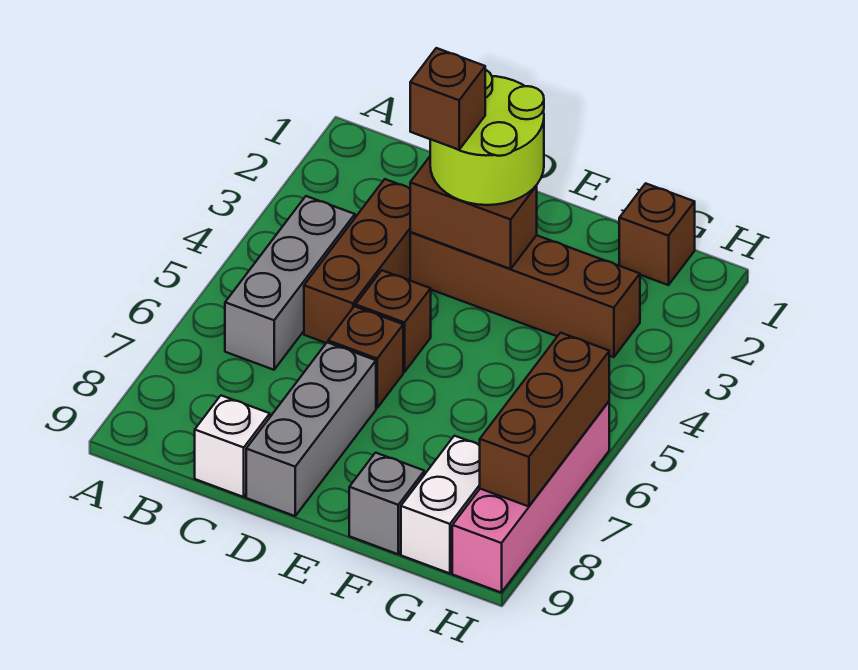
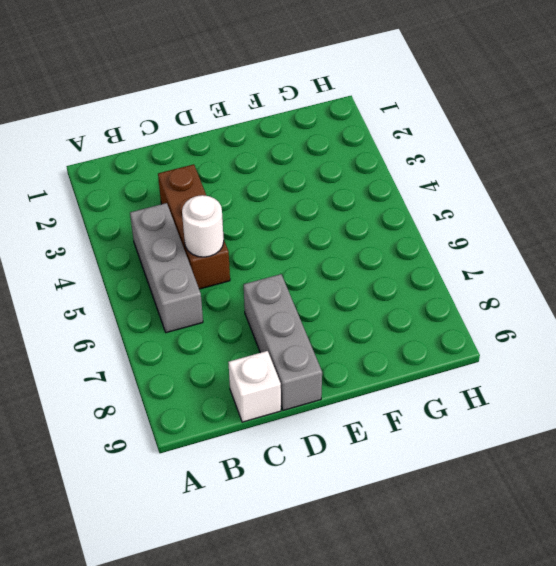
white 1x1 round brick [182,195,224,257] -> none
none -> brown 1x4 brick [410,232,640,357]
none -> brown 1x1 brick [356,270,431,372]
none -> brown 1x1 brick [328,306,403,408]

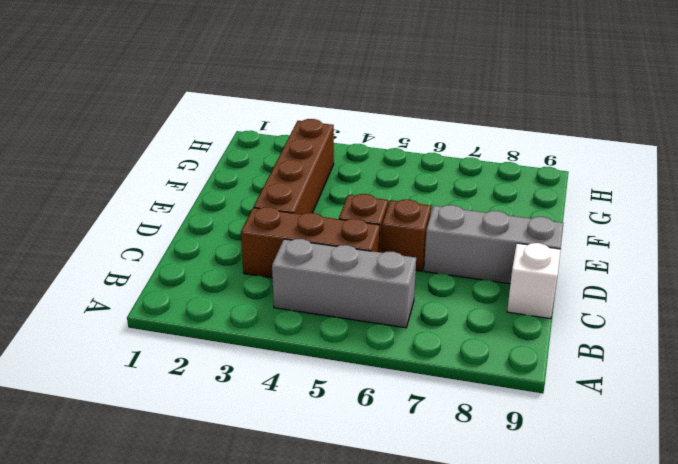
none -> grey 1x1 brick [349,453,424,554]
none -> brown 1x1 brick [619,183,695,285]
none -> white 1x2 brick [401,436,480,573]

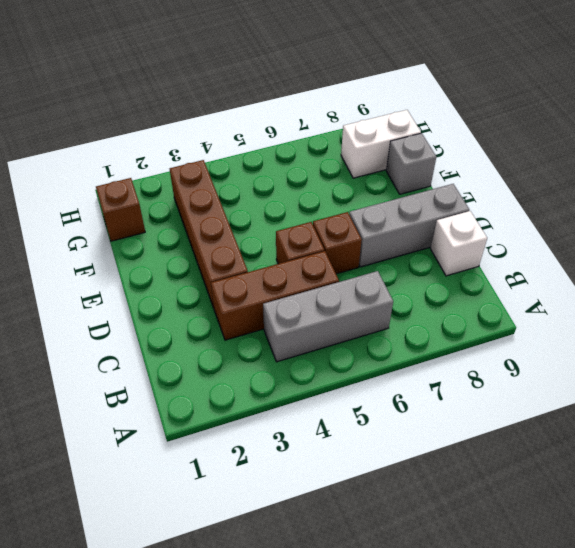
none -> pink 1x4 brick [452,402,609,593]
none -> brown 1x2 brick [410,157,537,269]
none -> brown 1x3 brick [480,333,609,507]

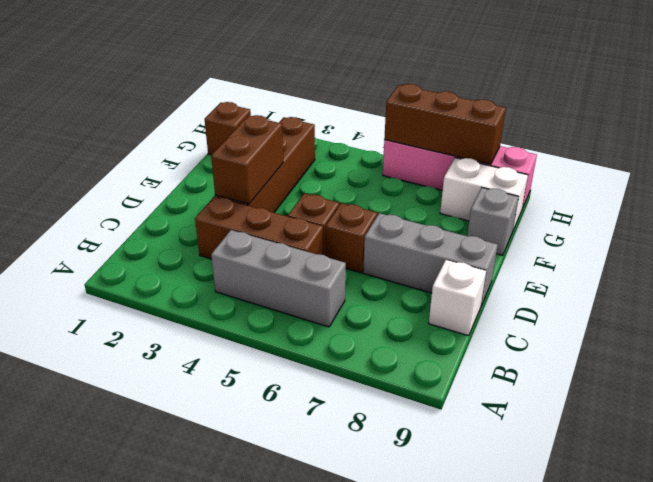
none -> lime 2x2 round brick [430,70,544,205]
none -> brown 1x1 brick [410,48,485,150]

